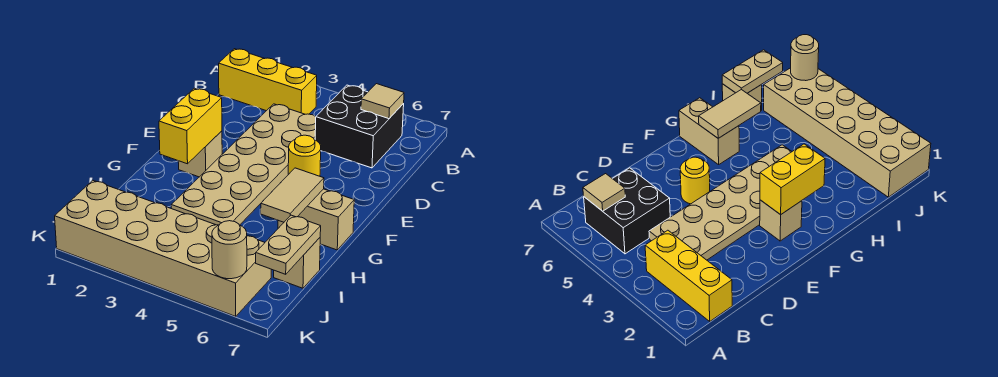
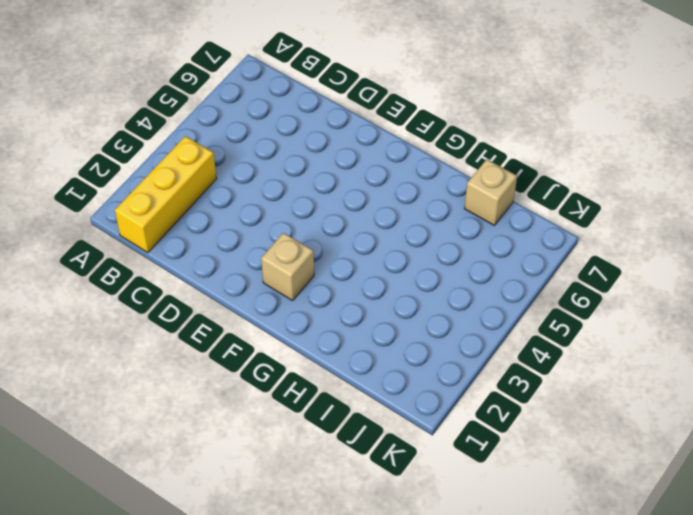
none -> black 2x2 brick [315,85,404,168]
none -> tan 2x6 plate [171,104,316,225]
none -> yellow 1x1 round brick [288,135,321,176]

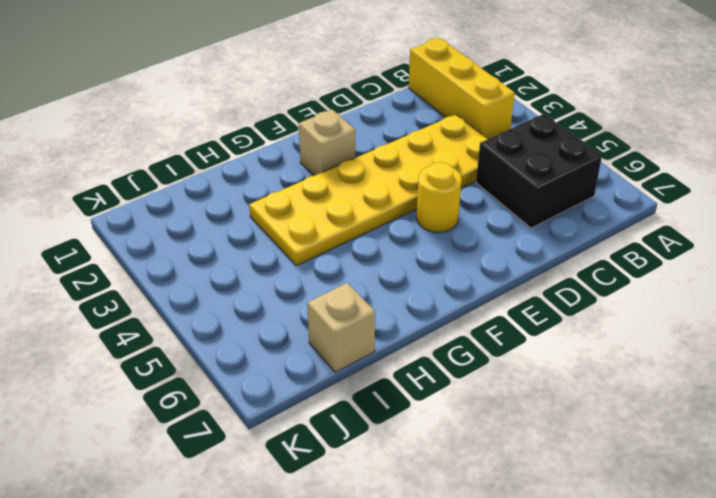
yellow 2x6 plate [249,114,487,266] -> tan 2x6 plate [171,104,316,225]
none -> tan 1x2 brick [278,189,354,250]
none -> tan 2x6 brick [55,180,271,316]
none -> tan 1x1 tile [361,84,404,119]

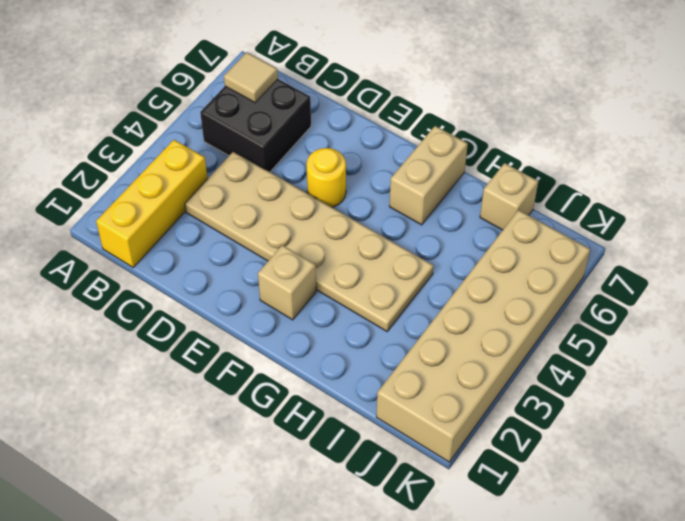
none -> yellow 1x2 brick [159,88,222,164]
none -> tan 1x2 tile [260,168,324,222]
none -> tan 1x2 plate [256,215,321,274]

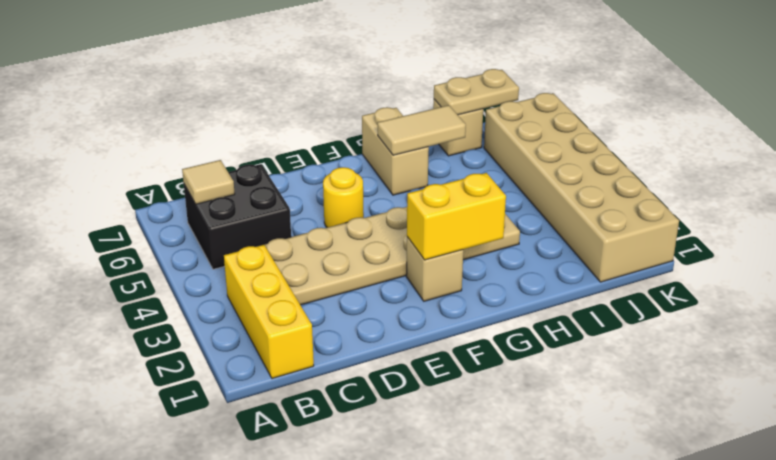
none -> tan 1x1 round brick [212,221,247,279]

